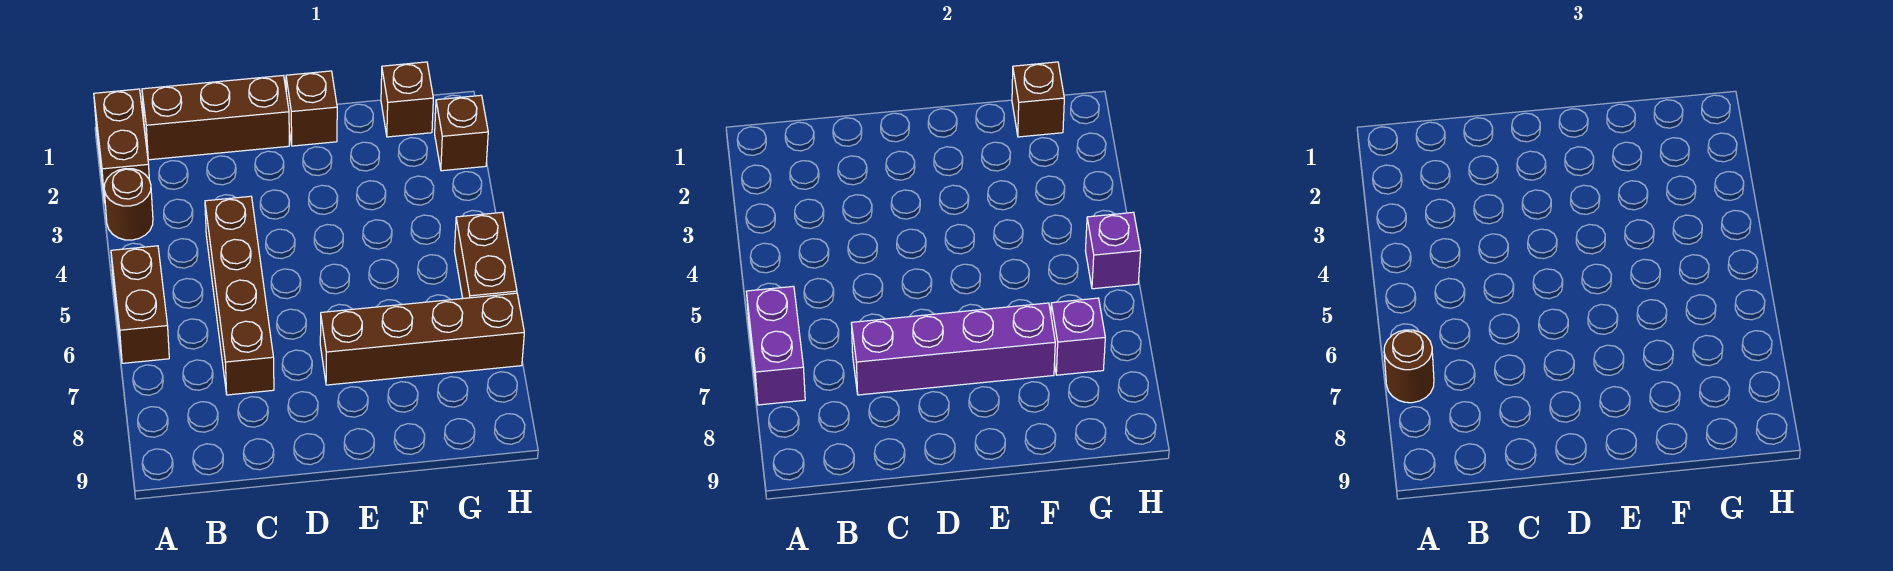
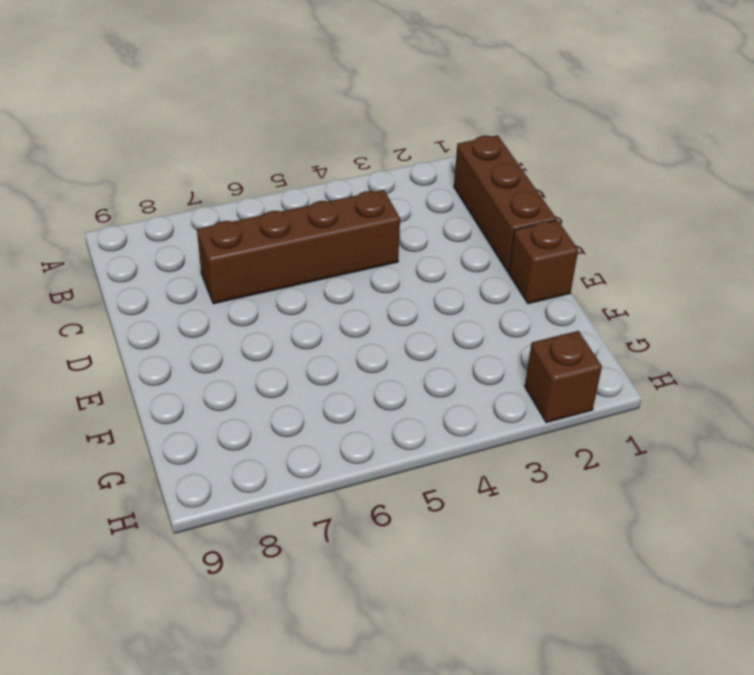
none -> brown 1x2 brick [94,89,149,202]
none -> brown 1x1 round brick [104,169,153,240]
none -> brown 1x2 brick [111,246,169,363]

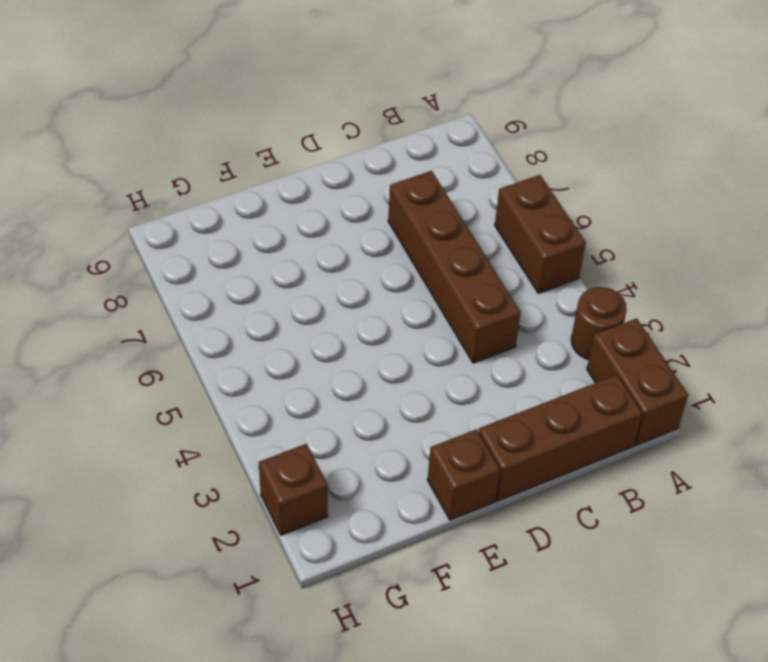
none -> brown 1x4 brick [320,293,524,385]
none -> brown 1x1 brick [381,62,433,137]
none -> brown 1x2 brick [454,212,517,298]

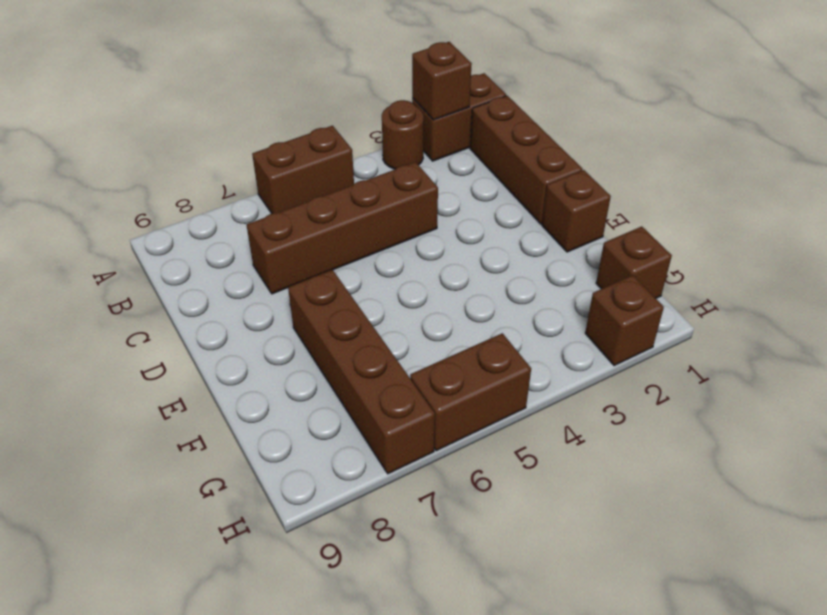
brown 1x1 brick [412,42,472,120] -> brown 1x1 brick moved to [1012,62,1064,137]
none -> purple 1x2 brick [746,286,805,405]
none -> purple 1x4 brick [851,303,1055,395]
none -> purple 1x1 brick [1051,298,1105,375]

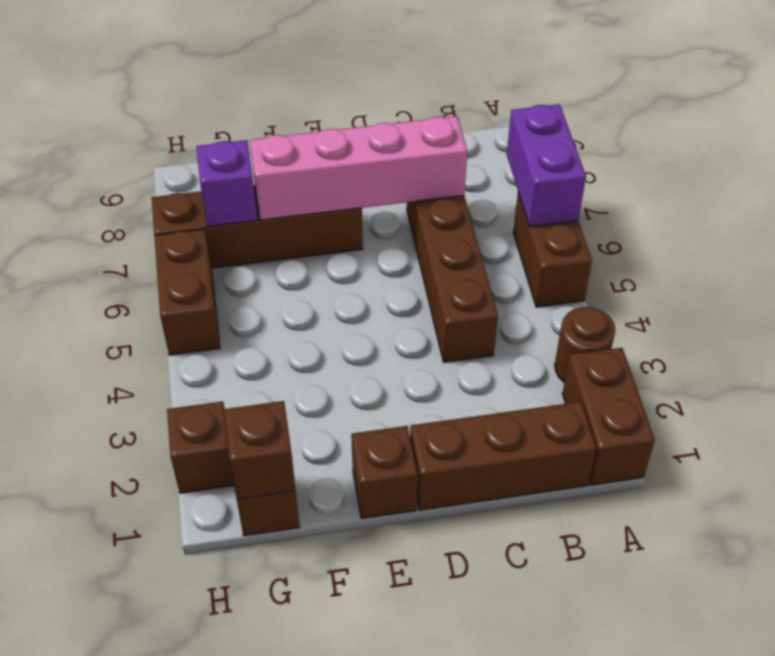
pink 1x4 brick [250,116,467,220] -> purple 1x4 brick [851,303,1055,395]
none -> purple 1x1 brick [1085,212,1141,289]
none -> brown 1x1 round brick [1384,330,1434,403]

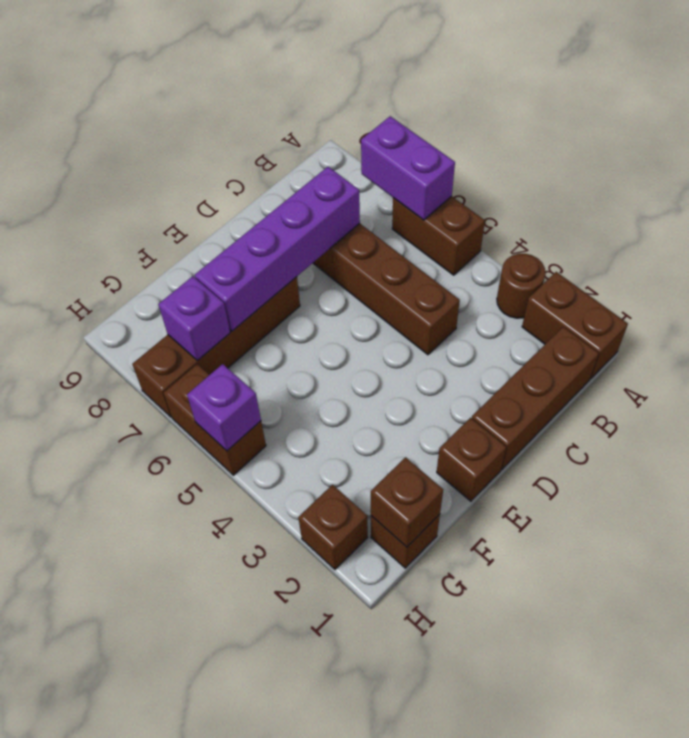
none -> brown 1x1 round brick [1384,330,1434,403]

